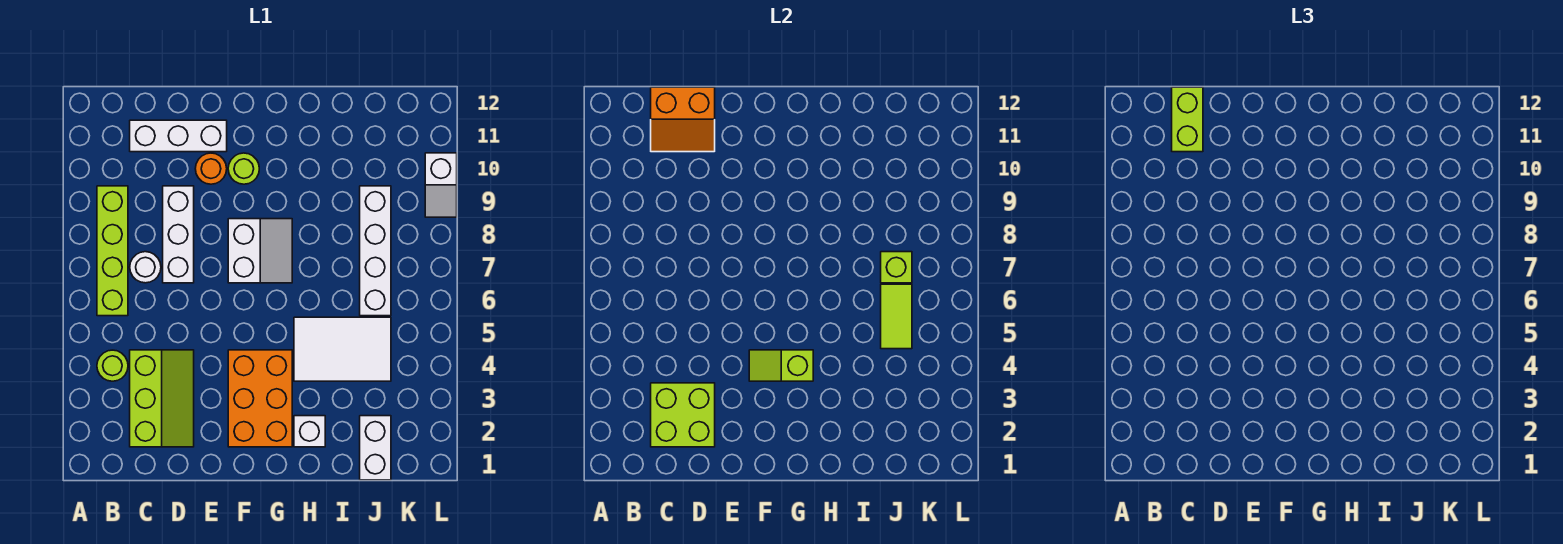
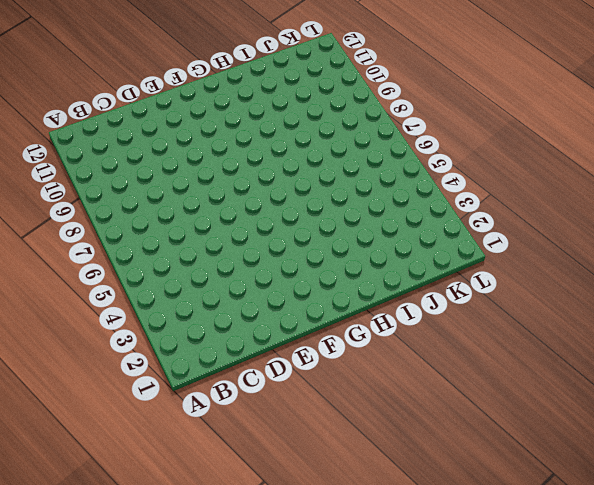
none -> lime 1x1 round brick [97,350,128,381]
none -> lime 1x4 brick [97,186,128,316]
none -> lime 2x3 slope [130,350,194,447]

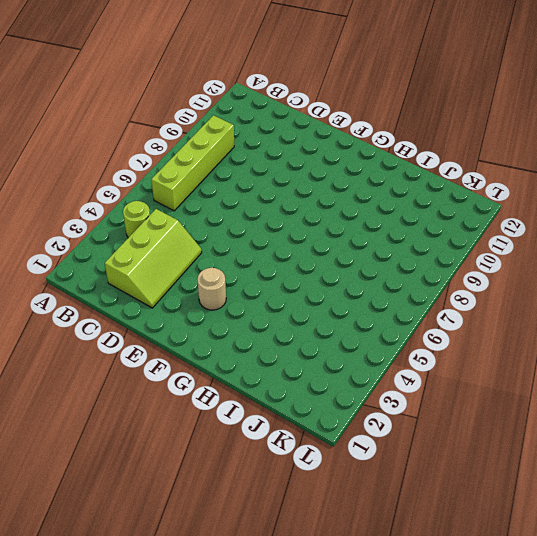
tan 1x1 round brick [197,268,226,310] -> orange 2x3 brick [228,350,292,447]
none -> white 1x1 round brick [130,252,161,283]
none -> white 1x3 brick [130,120,227,152]
none -> white 1x3 brick [163,186,194,283]

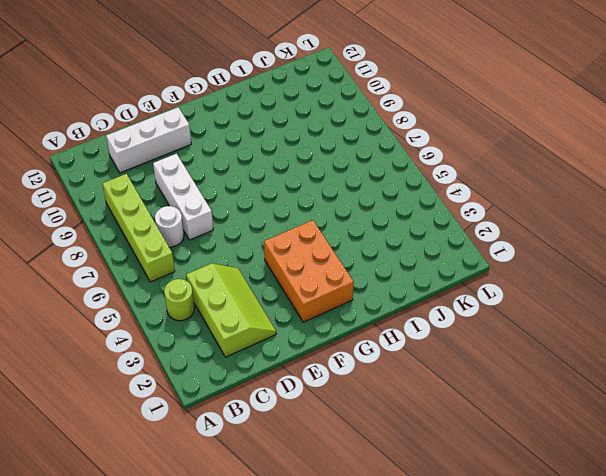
none -> orange 1x1 round brick [195,153,227,184]
none -> white 2x2 slope [228,219,292,283]
none -> lime 1x1 round brick [228,153,259,184]

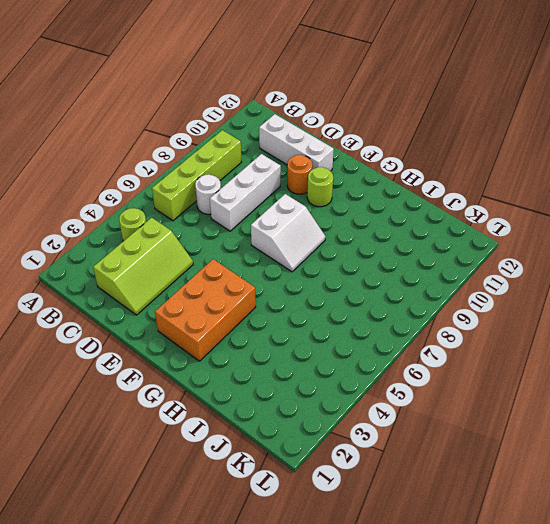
none -> white 1x1 brick [294,416,325,447]
none -> white 2x3 tile [294,317,391,381]
none -> white 1x2 brick [360,416,391,480]

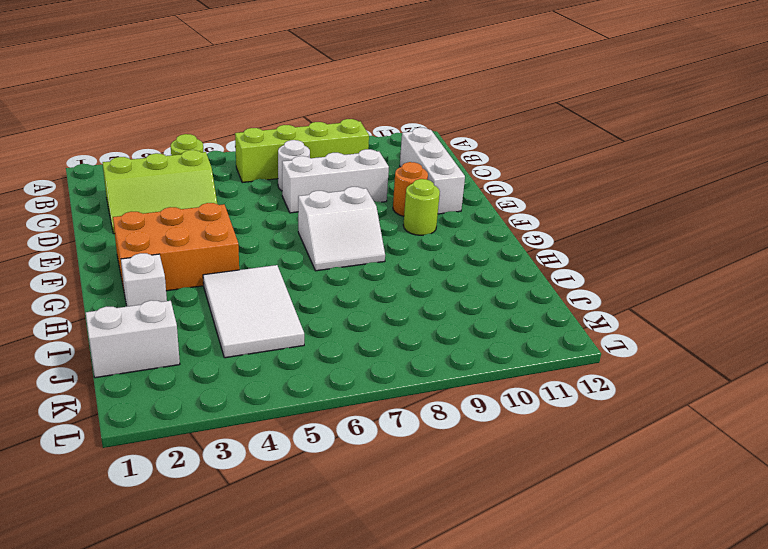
none -> white 1x4 brick [360,186,391,316]
none -> white 1x2 slope [425,153,457,217]
none -> lime 2x2 brick [651,383,715,447]

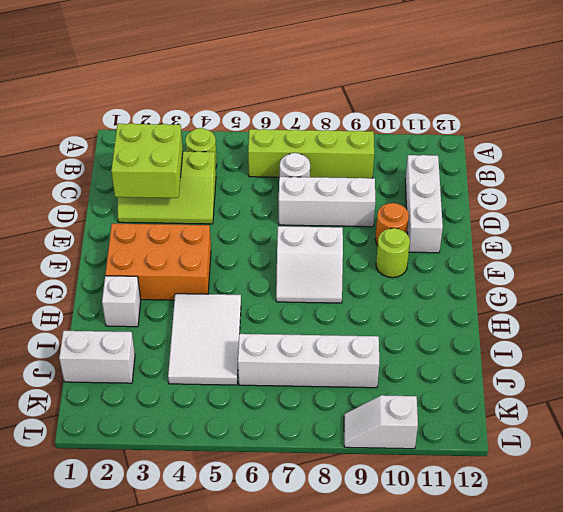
none -> orange 2x2 slope [651,87,715,152]
none -> lime 1x2 slope [749,350,813,381]
none -> lime 1x2 tile [881,284,912,349]

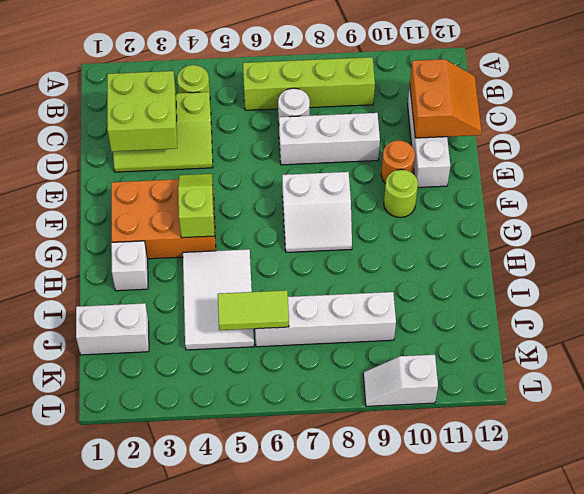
orange 2x2 slope [410,59,482,138] -> orange 2x2 slope turned to [651,87,715,152]
none -> lime 1x1 brick [881,252,912,283]
none -> lime 1x2 brick [1172,87,1203,152]

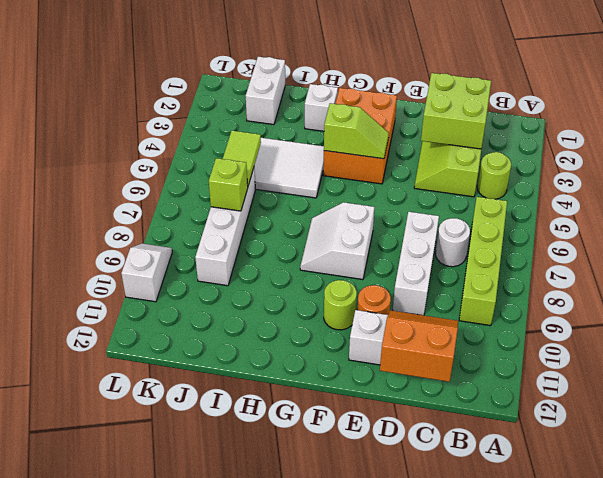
none -> lime 1x2 brick [1172,87,1203,152]

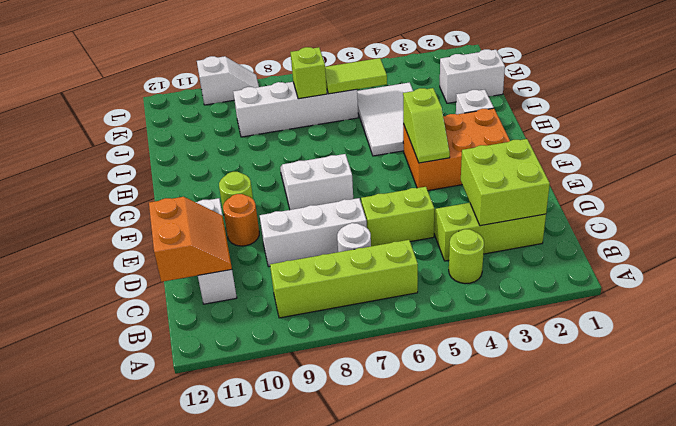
lime 1x2 brick [361,187,434,246] -> lime 1x2 brick moved to [1172,87,1203,152]

